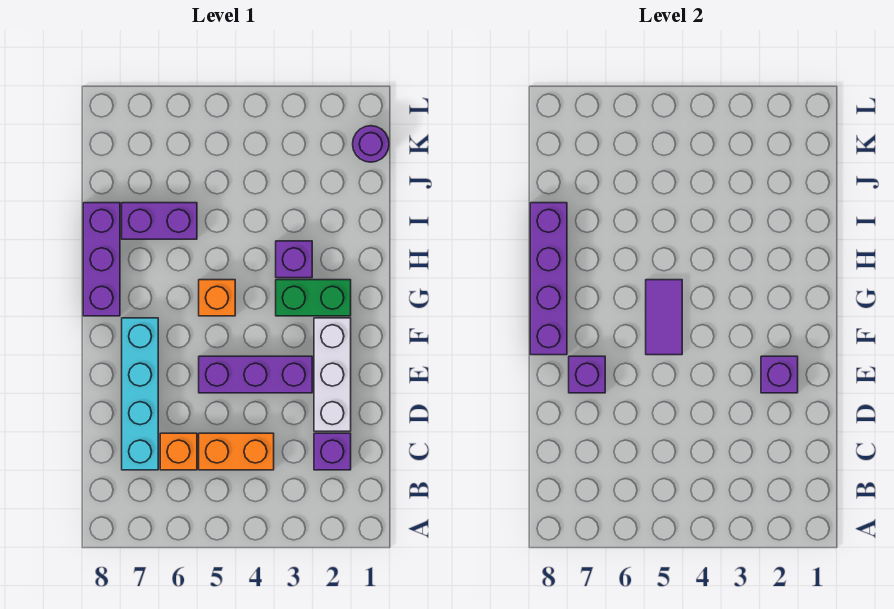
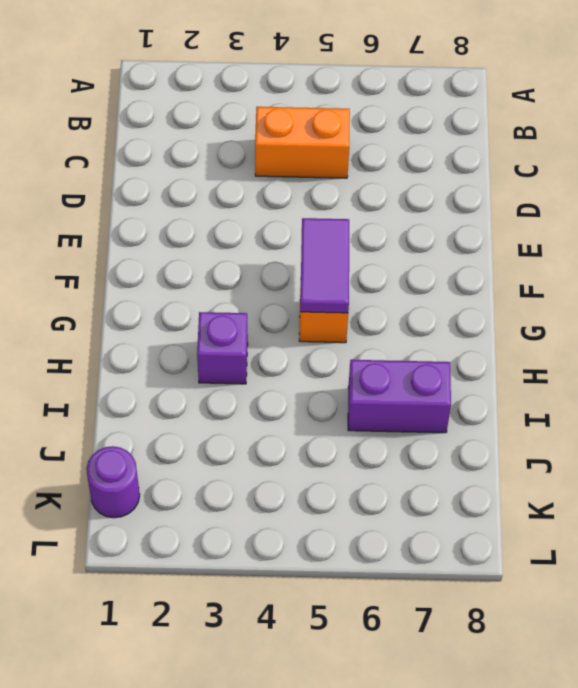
none -> purple 1x1 brick [314,433,351,470]
none -> orange 1x1 brick [160,433,197,470]
none -> cyan 1x4 brick [122,318,158,470]

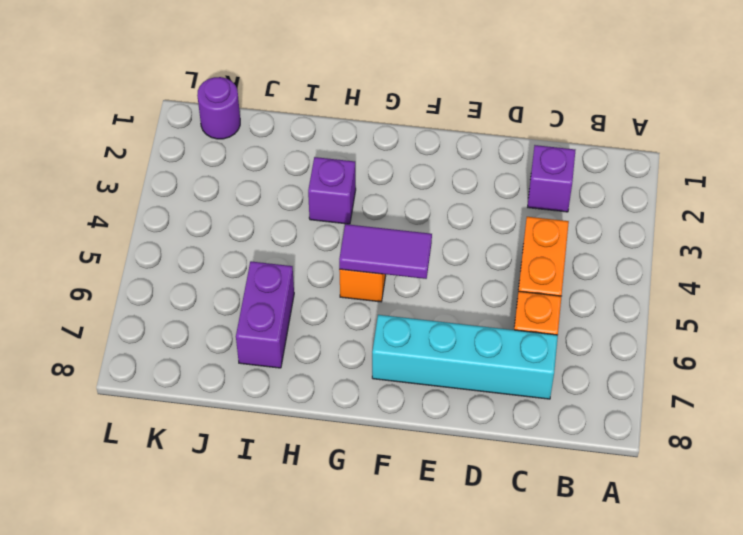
none -> white 1x3 brick [314,318,351,431]
none -> purple 1x3 brick [199,356,312,393]
none -> green 1x2 brick [276,280,351,316]

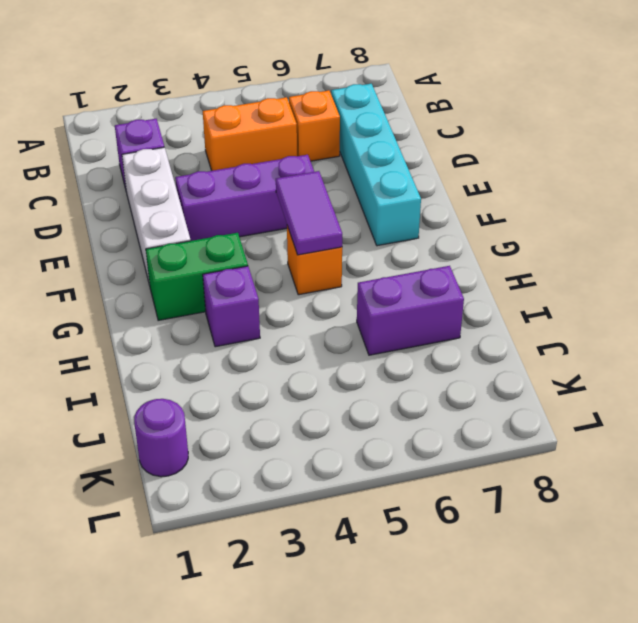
none -> purple 1x3 brick [83,203,120,316]
none -> purple 1x1 brick [761,356,798,393]
none -> purple 1x1 brick [569,356,605,393]

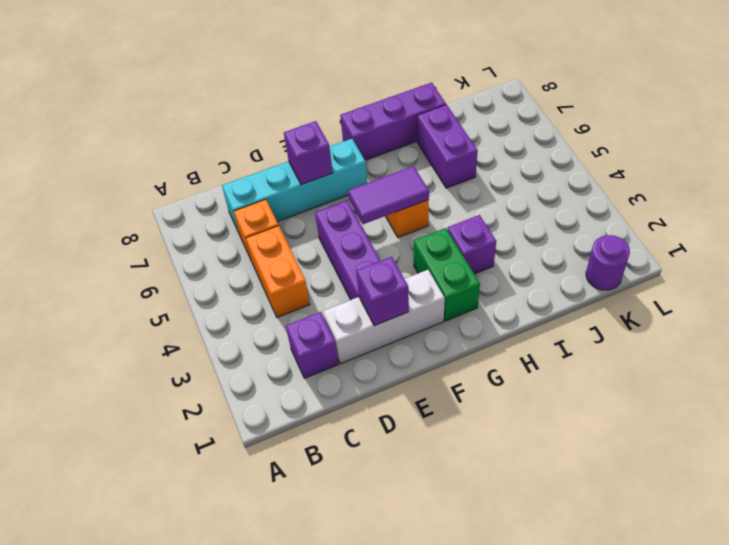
none -> purple 1x4 brick [530,203,567,355]

